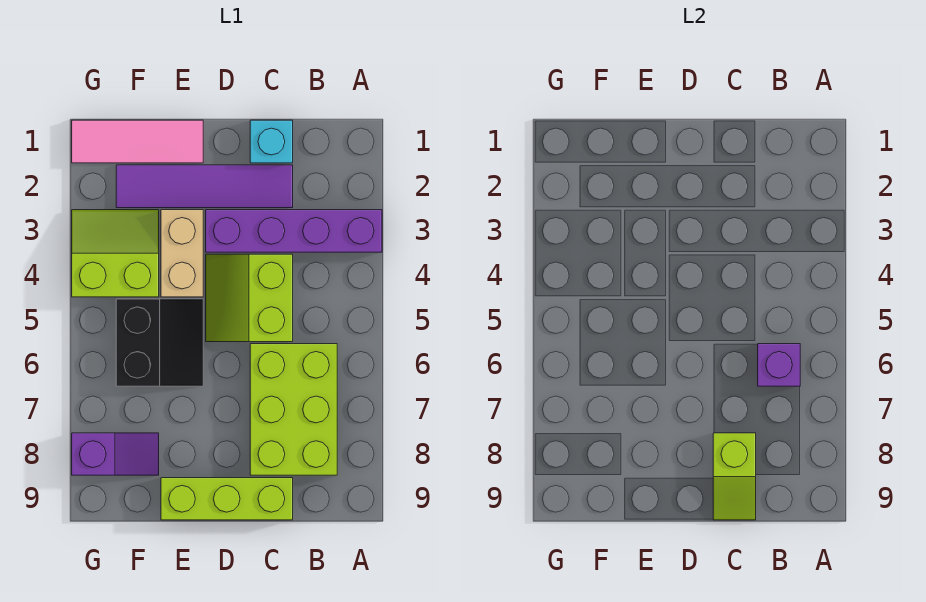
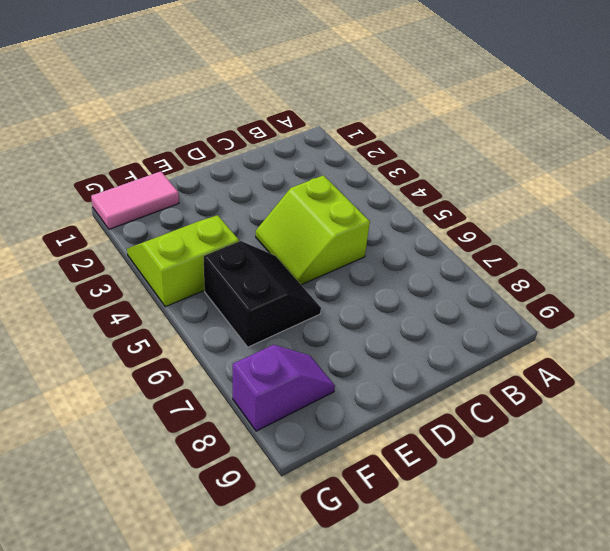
pink 1x2 tile [91,171,179,229] -> pink 1x3 tile [72,120,203,163]
none -> purple 1x4 brick [206,210,382,252]
none -> lime 2x3 brick [250,344,337,475]
none -> cyan 1x1 brick [250,120,293,163]

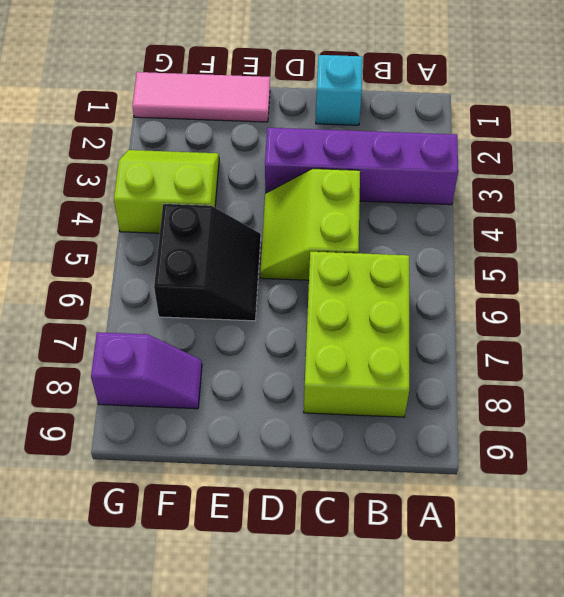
none -> purple 1x4 tile [116,165,293,208]
none -> lime 1x3 brick [161,478,293,520]
none -> tan 1x2 brick [161,210,203,297]

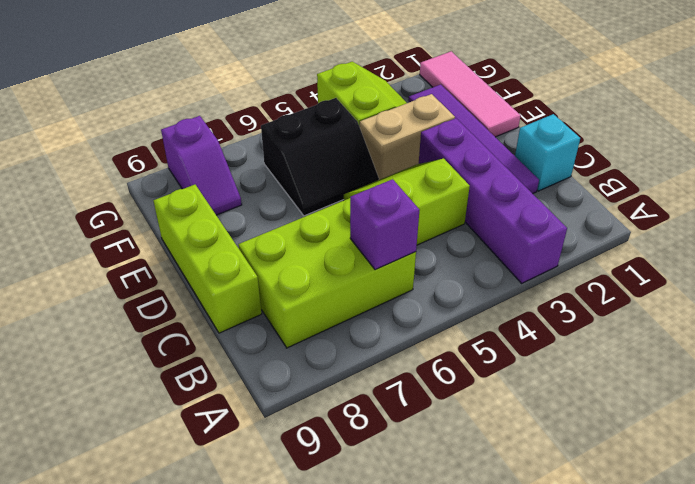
none -> lime 1x2 slope [713,433,756,520]

